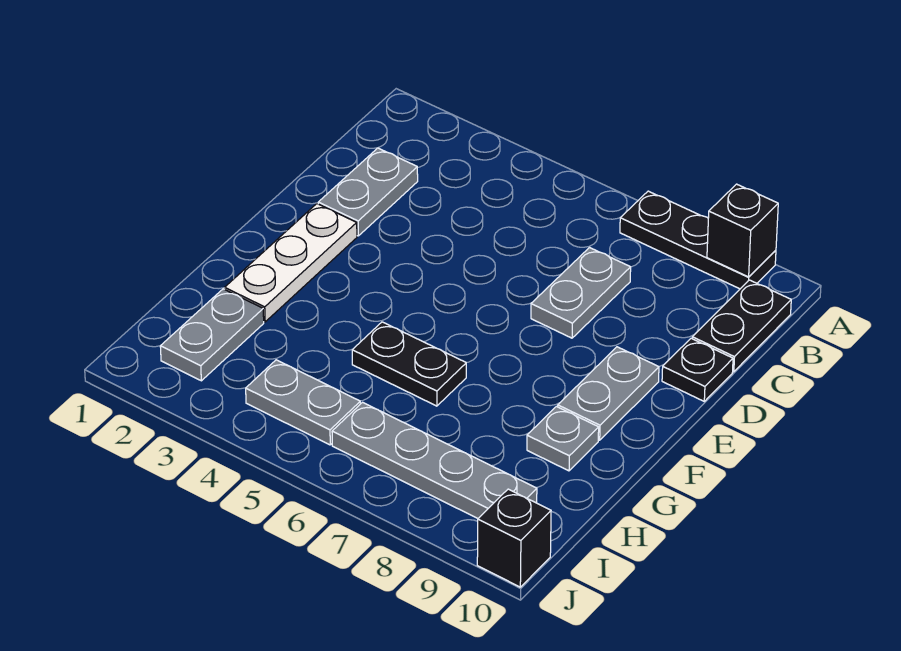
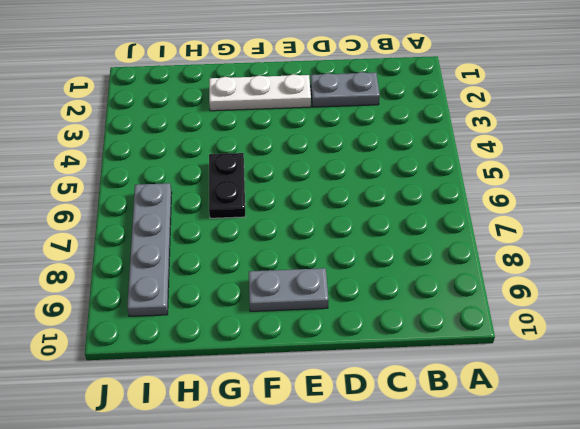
none -> black 1x3 plate [620,191,776,289]
none -> black 1x2 plate [692,280,791,372]
none -> grey 1x2 plate [531,248,631,338]

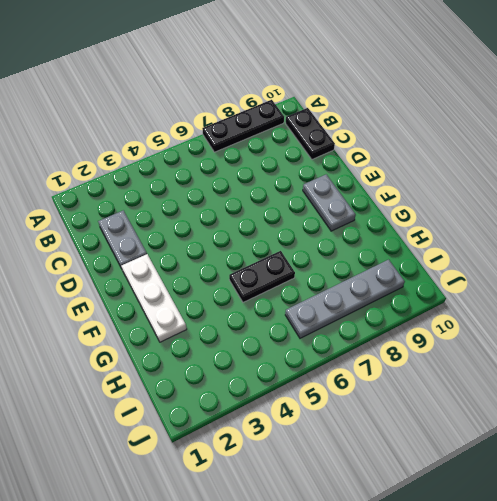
none -> grey 1x2 plate [531,248,631,338]
none -> black 1x1 plate [662,338,733,401]
none -> grey 1x1 plate [527,407,599,471]

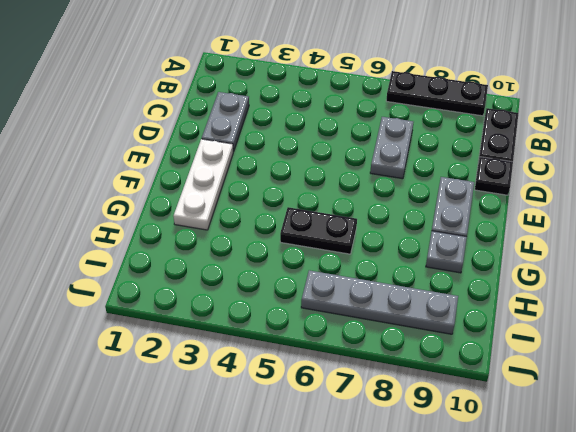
none -> grey 1x2 plate [160,289,264,381]
none -> grey 1x2 plate [246,360,360,445]
none -> black 1x1 brick [477,489,551,587]

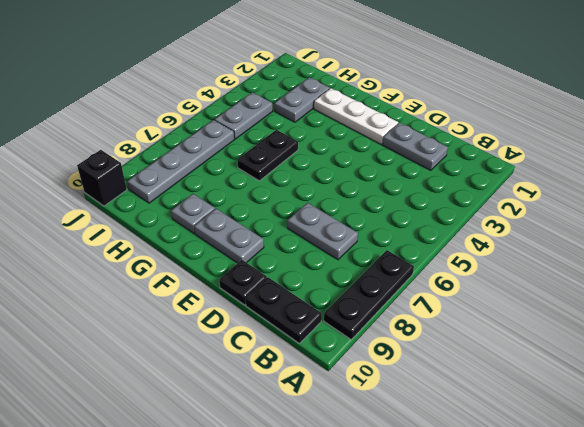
grey 1x2 plate [274,77,330,122] -> grey 1x2 plate turned to [160,289,264,381]
none -> black 1x1 brick [707,184,778,277]

